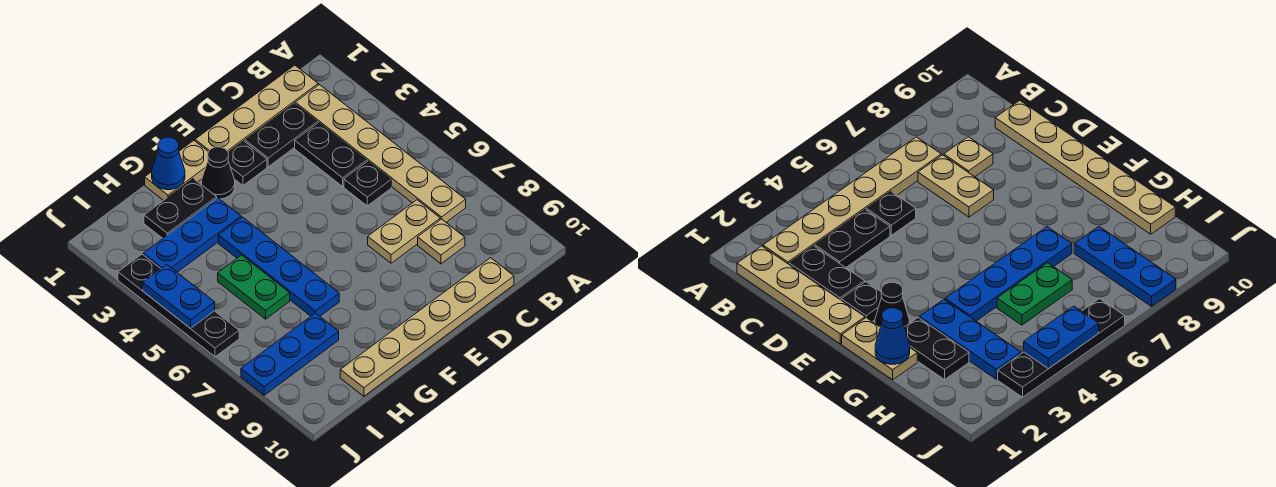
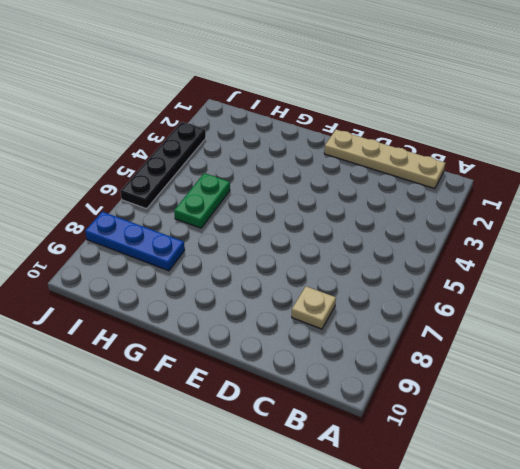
none -> tan 1x6 plate [295,85,466,222]
none -> black 1x2 plate [245,103,318,167]
none -> black 1x2 plate [295,123,367,186]

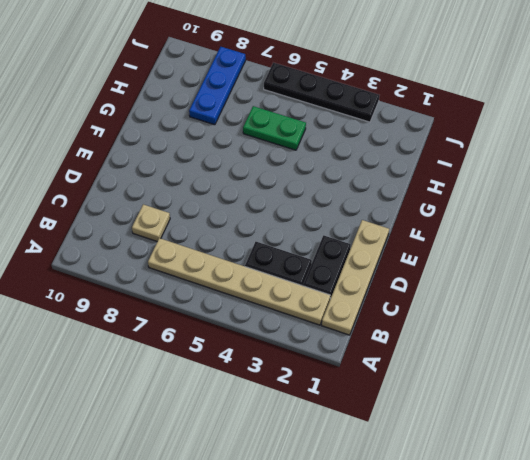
none -> black 1x1 plate [344,161,391,206]
none -> tan 1x2 plate [368,200,440,263]
none -> tan 1x6 plate [340,258,514,396]

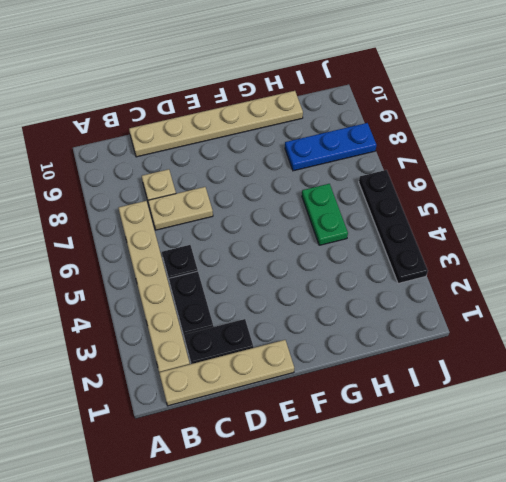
none -> black 1x1 plate [228,141,267,185]
none -> tan 1x2 plate [145,140,208,200]
none -> black 1x1 cone [202,147,235,199]

